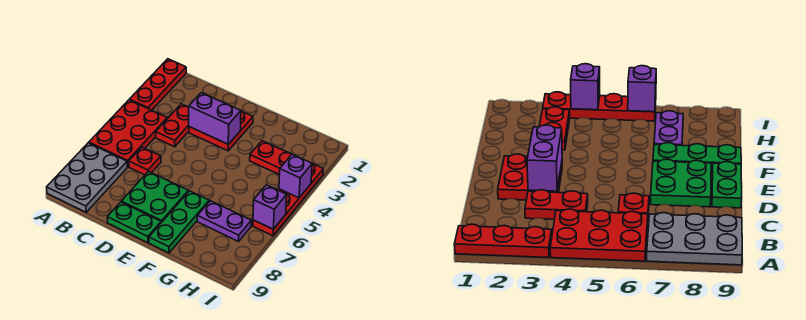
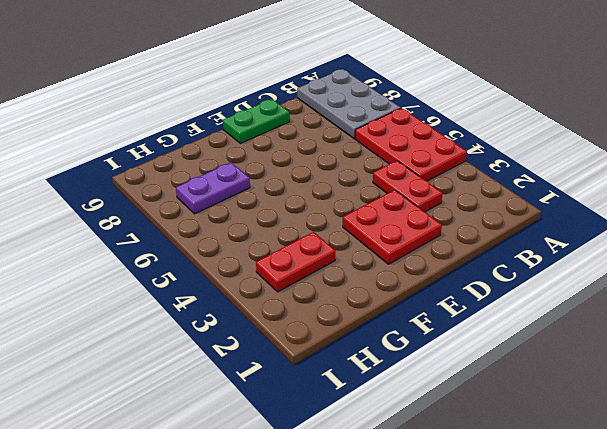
none -> red 1x3 plate [129,59,186,110]
none -> red 1x1 plate [129,147,161,175]
none -> green 2x2 plate [121,171,188,223]

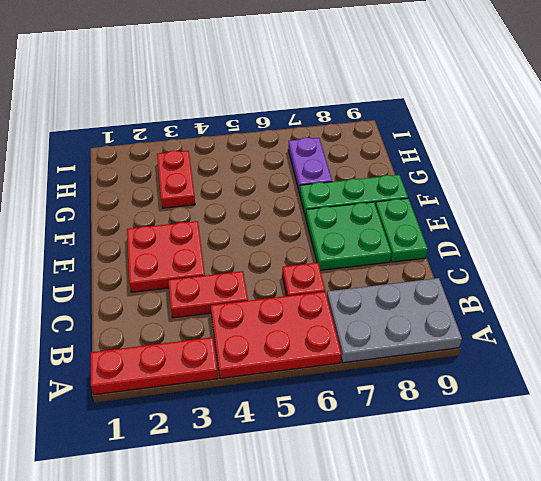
none -> red 1x4 plate [253,164,323,236]
none -> purple 1x2 brick [189,93,241,144]
none -> purple 1x1 brick [279,154,312,198]

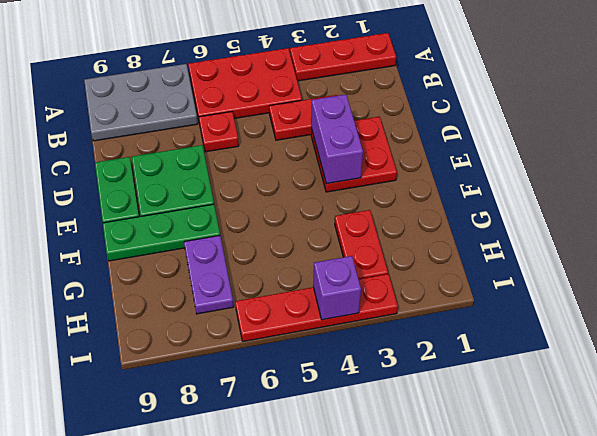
none -> purple 1x1 brick [253,185,287,229]

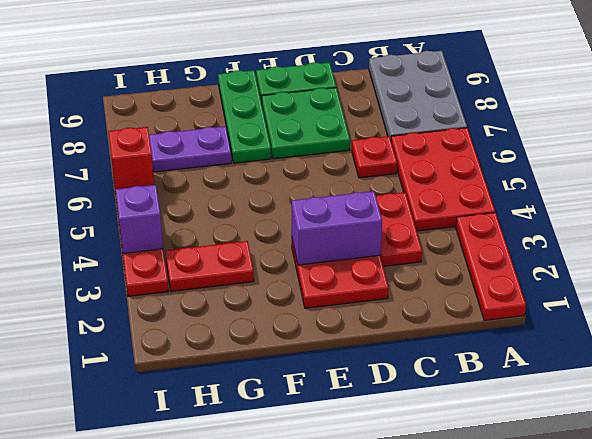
red 1x1 brick [108,127,154,193] -> purple 1x1 brick [253,185,287,229]

